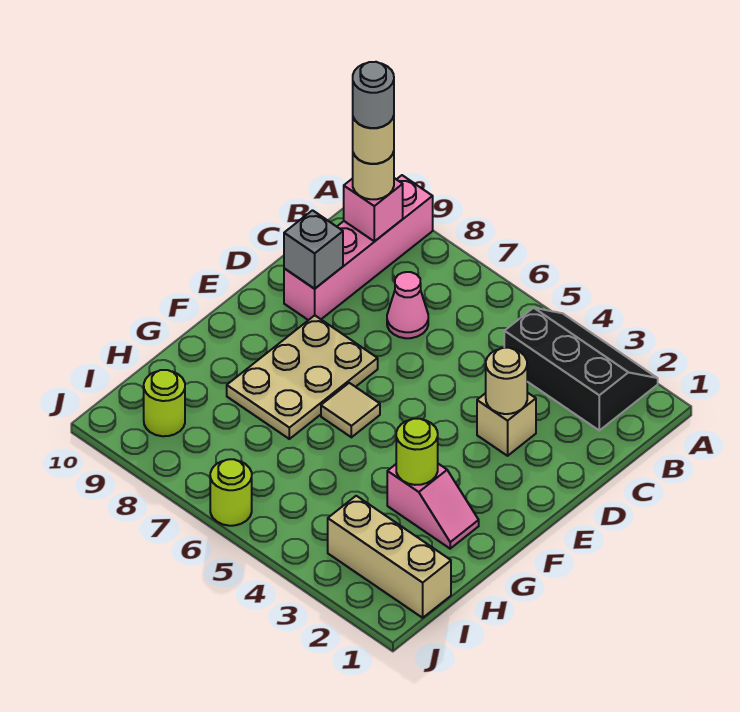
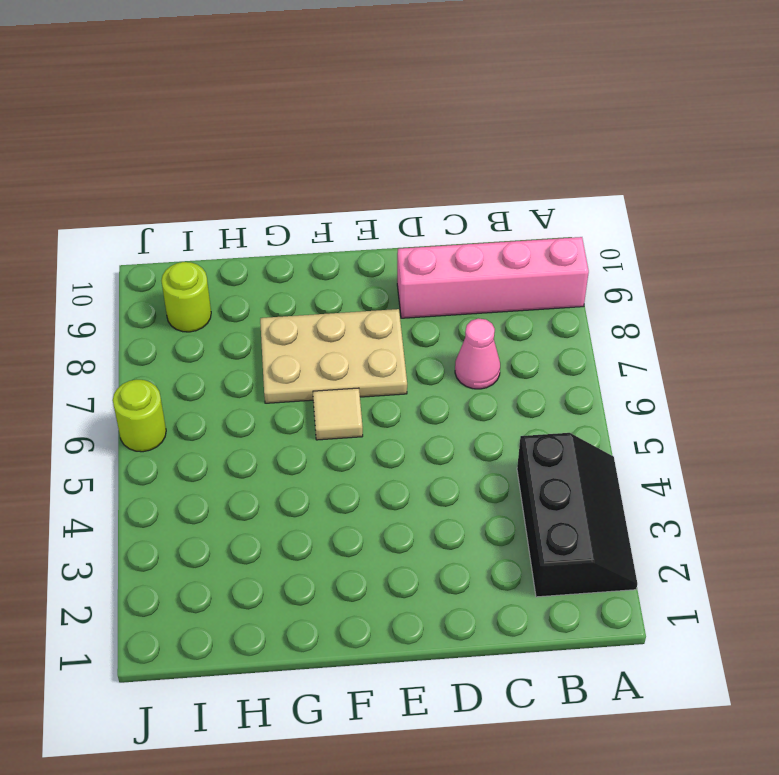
none -> tan 1x1 brick [477,393,536,456]
none -> pink 1x2 slope [387,464,479,549]
none -> tan 1x3 brick [328,496,451,618]

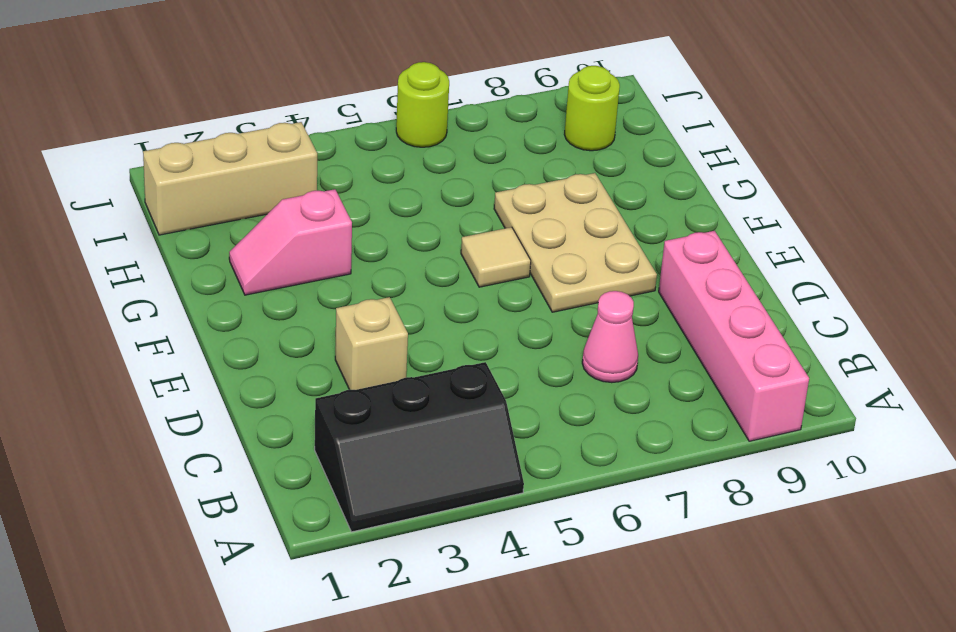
none -> pink 1x1 brick [344,178,403,241]
none -> tan 1x1 round brick [486,348,527,414]
none -> grey 1x1 brick [284,210,343,289]

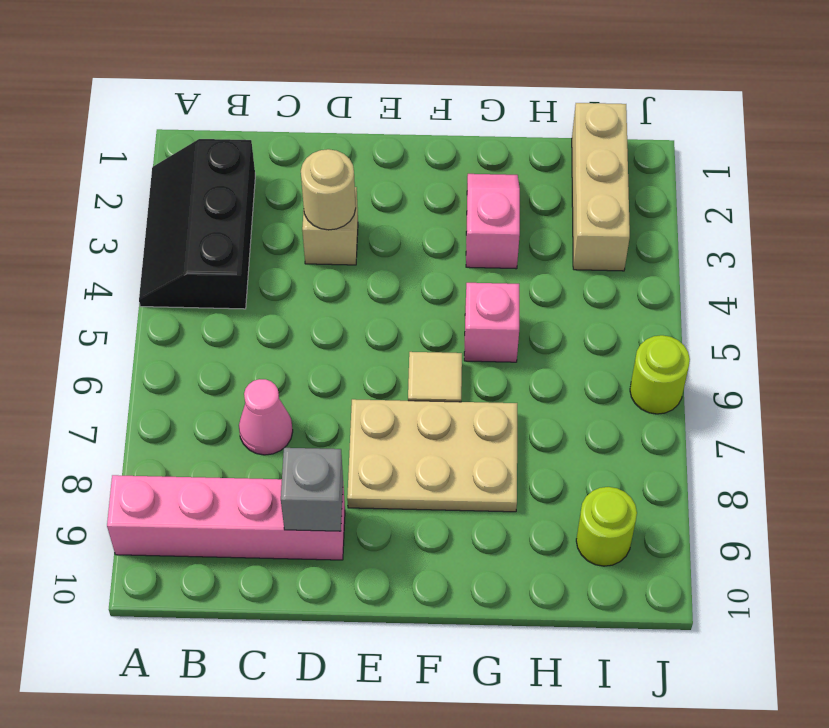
pink 1x1 brick [464,283,519,362] -> pink 1x1 brick moved to [344,178,403,241]
none -> lime 1x1 round brick [396,419,438,485]
none -> tan 1x1 round brick [353,152,394,199]
none -> tan 1x1 round brick [353,116,394,164]

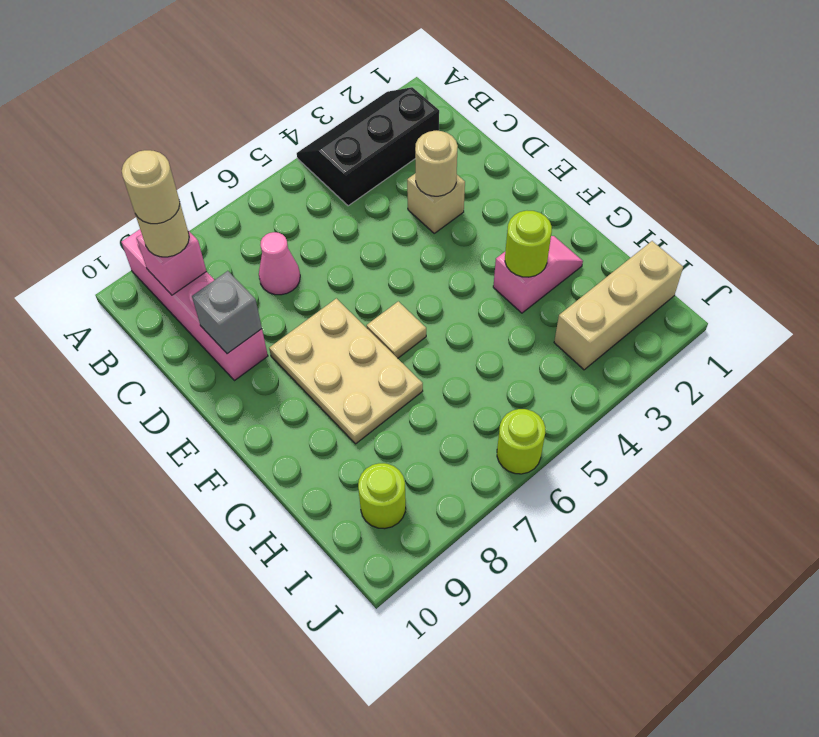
none -> grey 1x1 round brick [353,62,394,128]

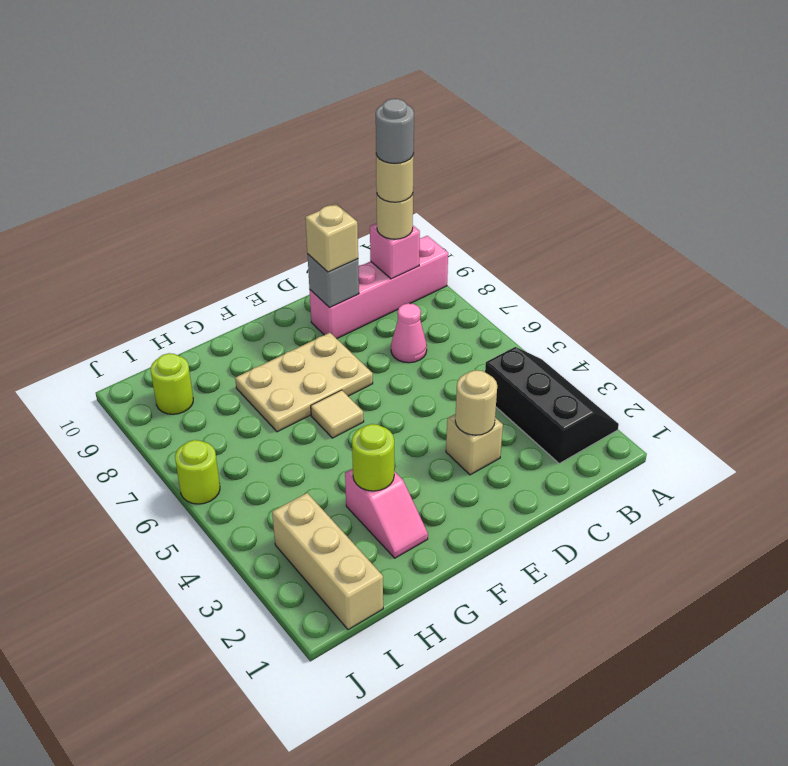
tan 1x1 brick [305,204,358,272] -> none

